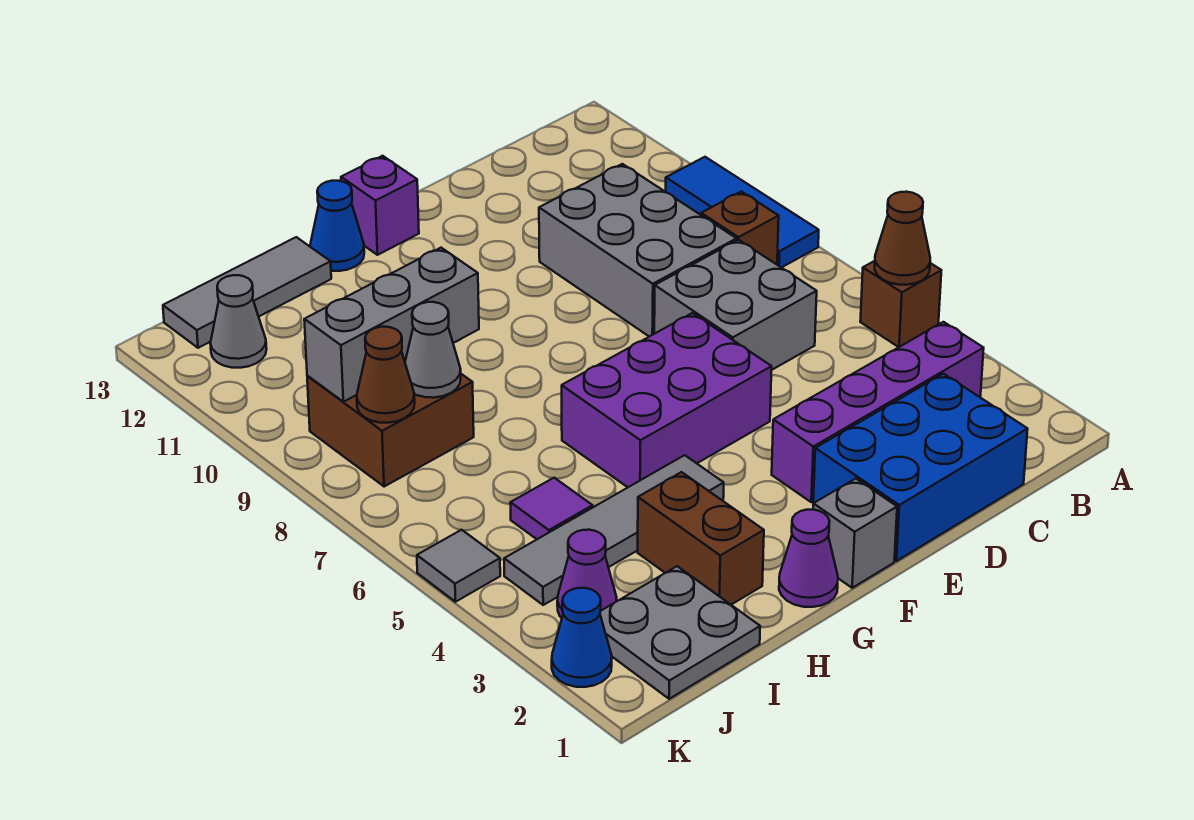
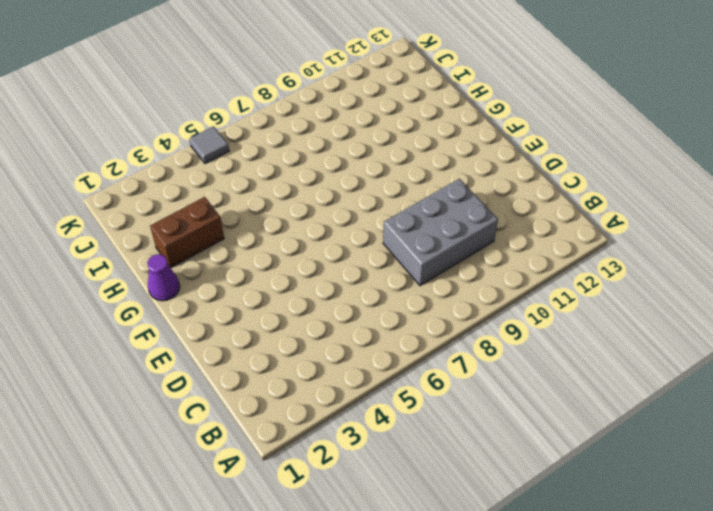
none -> brown 1x1 brick [860,261,941,347]
none -> blue 1x3 tile [666,157,819,268]
none -> purple 1x4 brick [772,322,984,502]

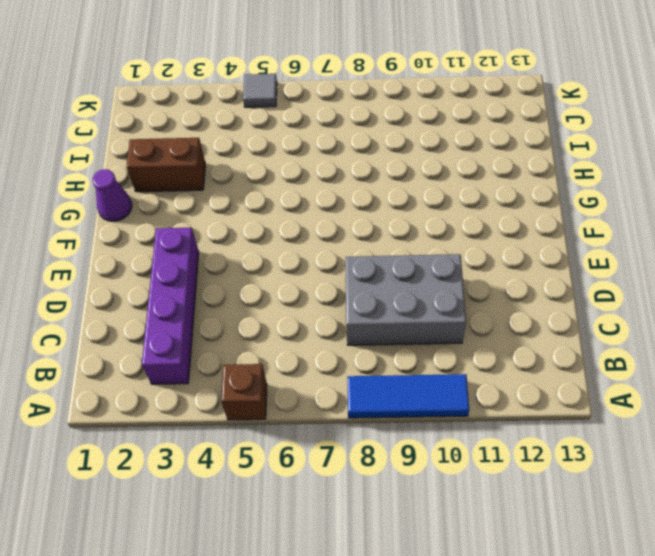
none -> brown 1x1 brick [701,192,779,264]
none -> blue 2x3 brick [813,374,1028,561]
none -> grey 2x2 brick [654,240,817,370]

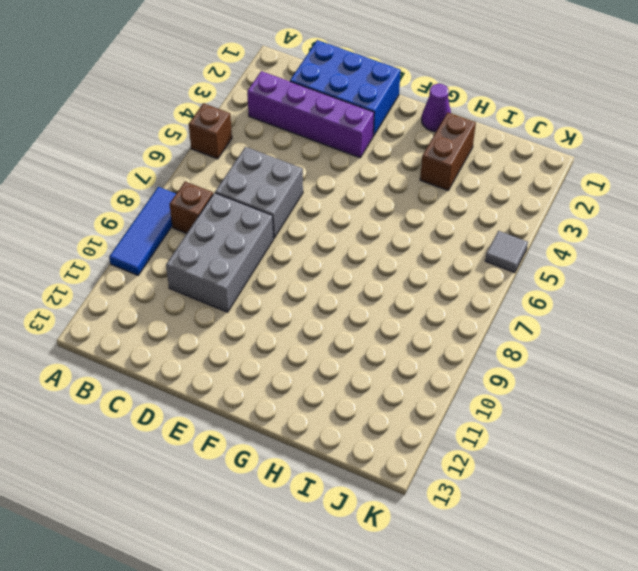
none -> purple 2x3 brick [562,313,772,487]
none -> grey 1x1 brick [813,479,897,588]
none -> purple 1x1 brick [341,156,419,255]

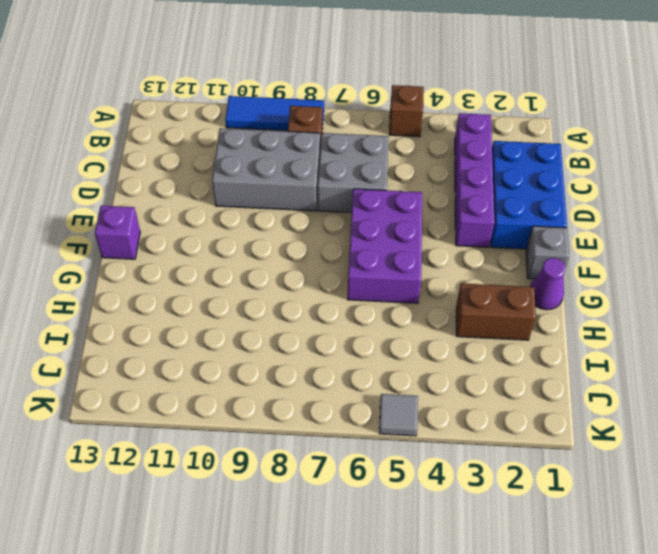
none -> grey 1x4 tile [504,455,724,605]
none -> blue 1x1 cone [310,181,364,271]
none -> grey 1x3 tile [163,237,331,348]

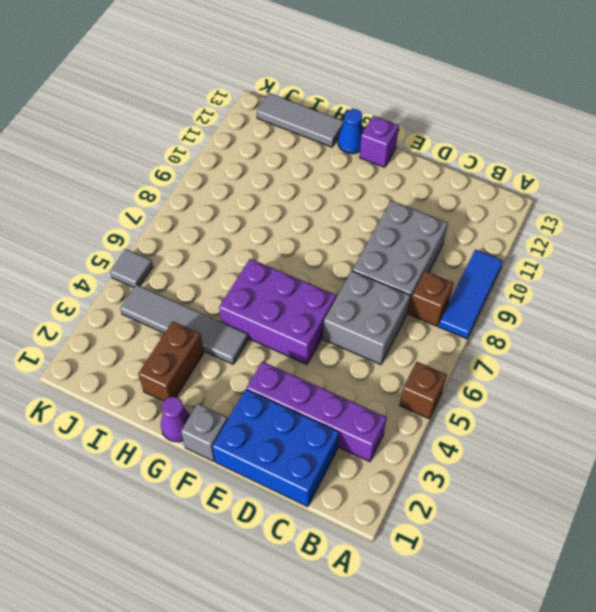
none -> grey 2x2 plate [600,566,760,699]
none -> purple 1x1 tile [510,478,593,539]
none -> brown 2x2 brick [307,374,474,487]

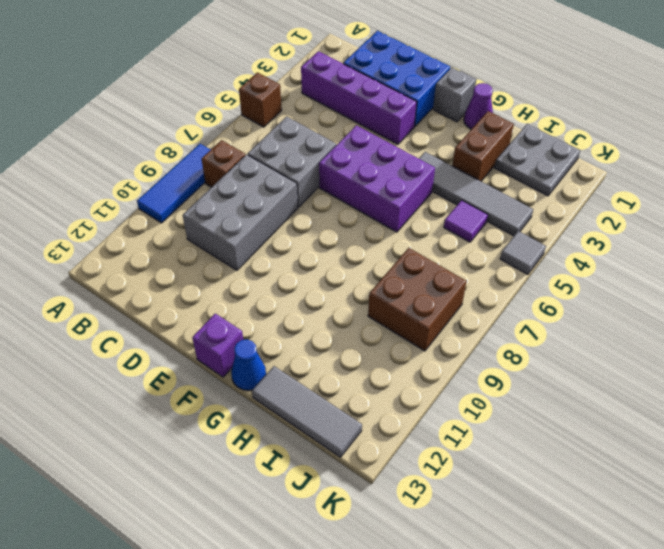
none -> purple 1x1 cone [557,530,617,618]
none -> grey 1x1 cone [210,275,267,368]
none -> blue 1x1 cone [552,588,612,687]

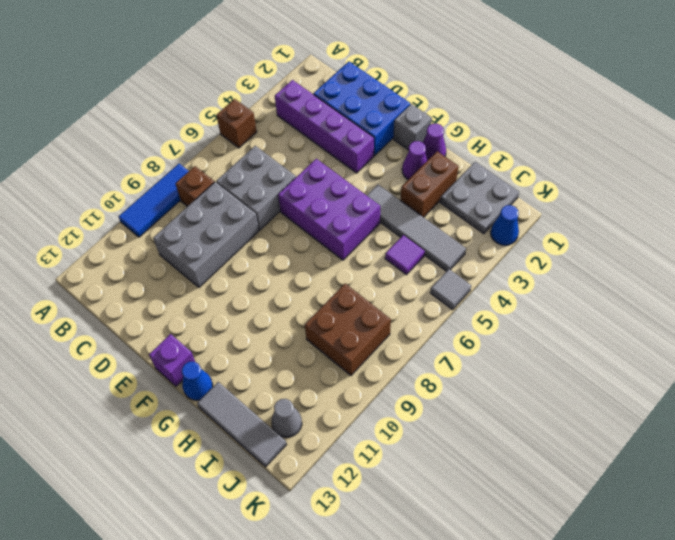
purple 1x1 cone [402,141,427,180] -> purple 1x1 cone moved to [557,530,617,618]
none -> brown 1x1 cone [875,192,930,285]
none -> grey 1x3 brick [304,248,479,402]
none -> grey 1x1 cone [405,302,461,398]

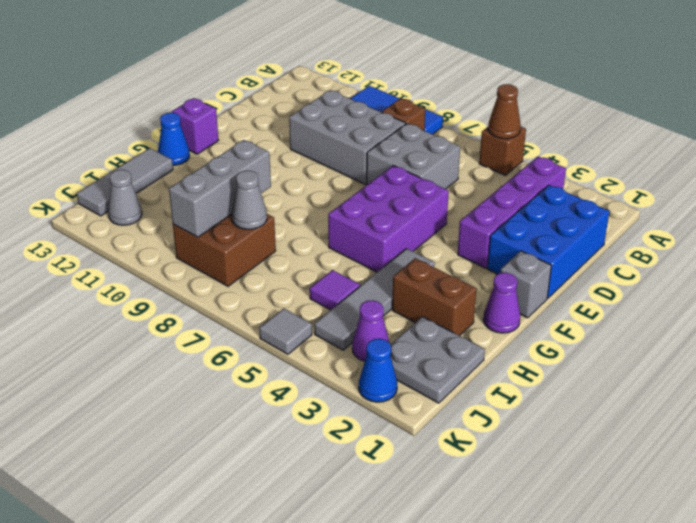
none -> brown 1x1 cone [357,327,415,423]

